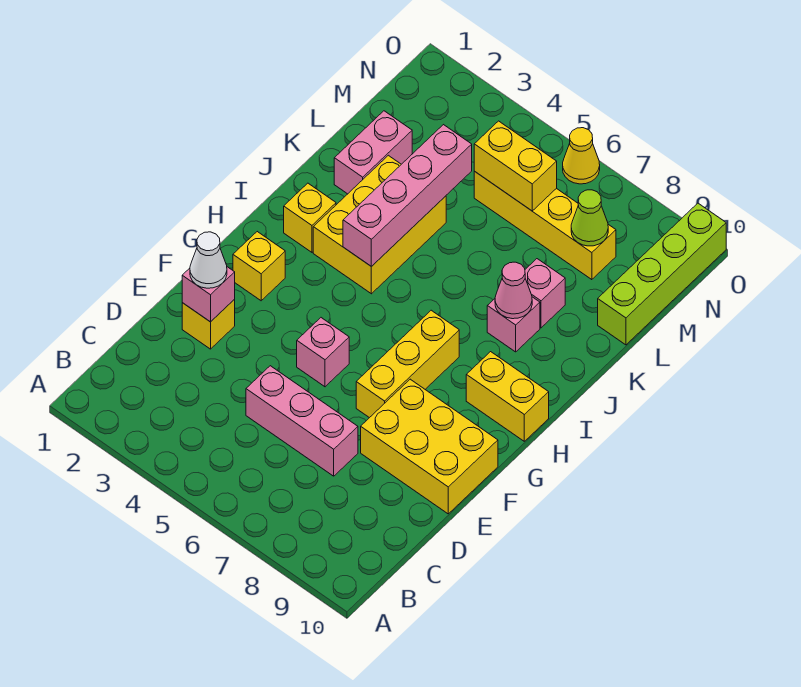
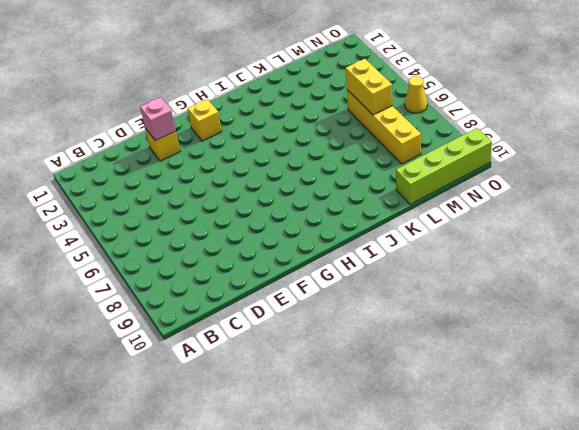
none -> pink 1x3 brick [246,366,358,476]
none -> yellow 2x3 brick [361,379,498,514]
none -> pink 1x1 brick [297,318,349,387]

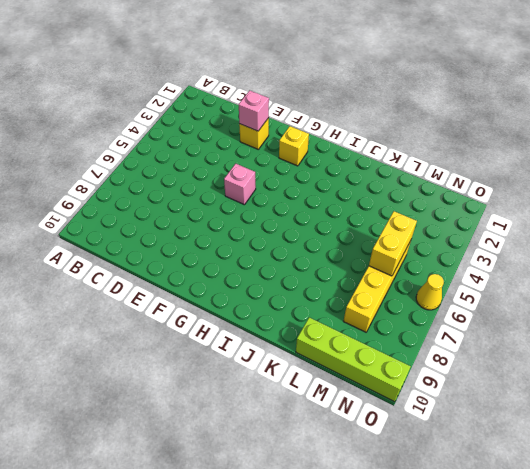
none -> pink 1x3 brick [246,366,358,476]
none -> yellow 2x3 brick [361,379,498,514]
none -> yellow 1x3 brick [356,310,459,418]

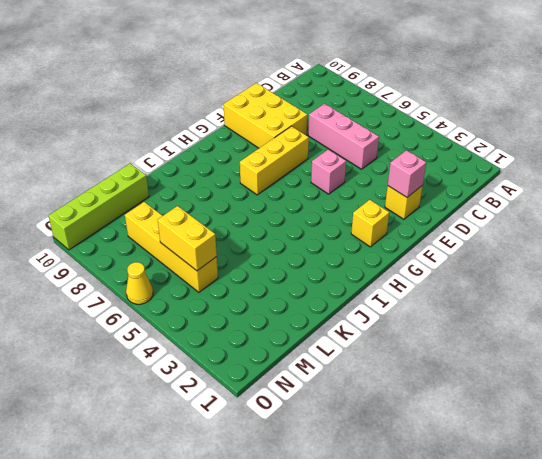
none -> yellow 1x2 brick [466,352,549,441]
none -> yellow 1x1 brick [284,183,336,252]
none -> yellow 2x3 brick [313,155,446,294]

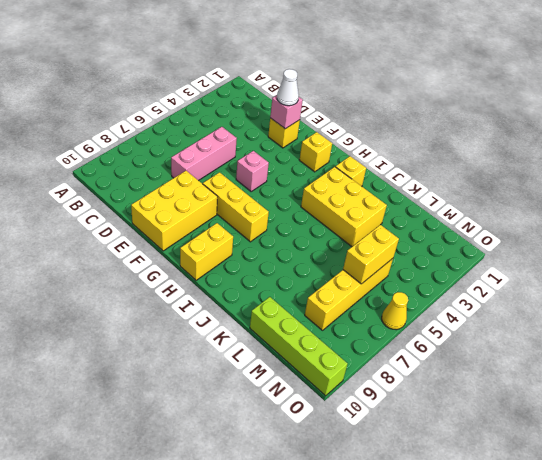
none -> pink 1x1 brick [487,297,540,352]
none -> pink 1x2 brick [334,111,412,194]
none -> pink 1x1 brick [525,259,565,328]

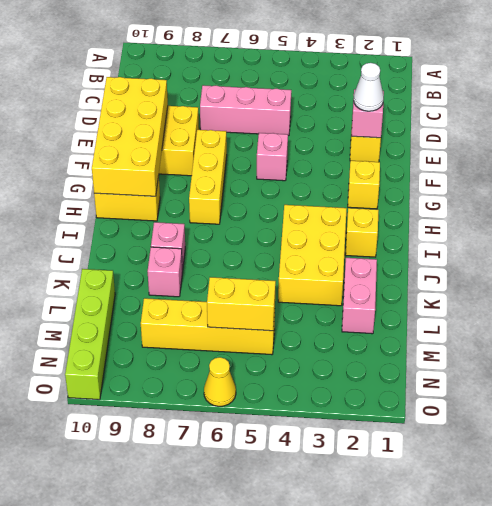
yellow 2x4 brick [92,77,168,196] -> none
none -> pink 1x4 brick [343,125,472,267]
none -> pink 1x1 cone [495,262,532,319]
none -> lime 1x1 cone [571,190,608,246]

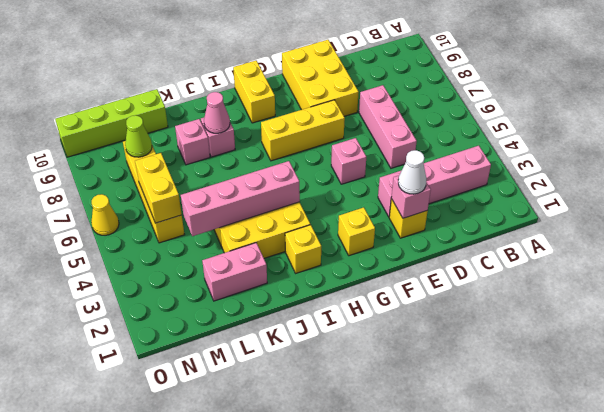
pink 1x4 brick [378,146,491,217] -> none

